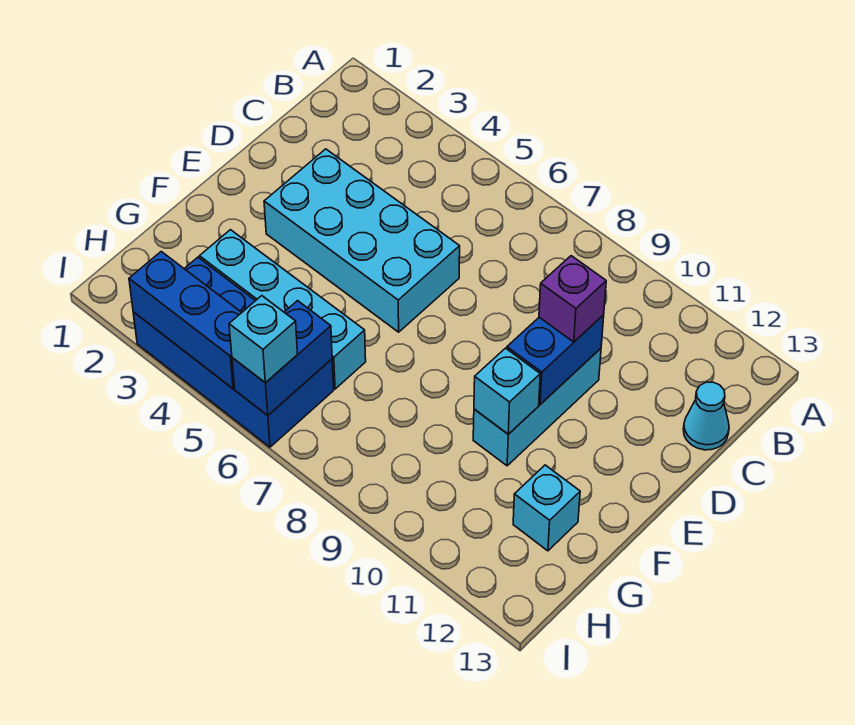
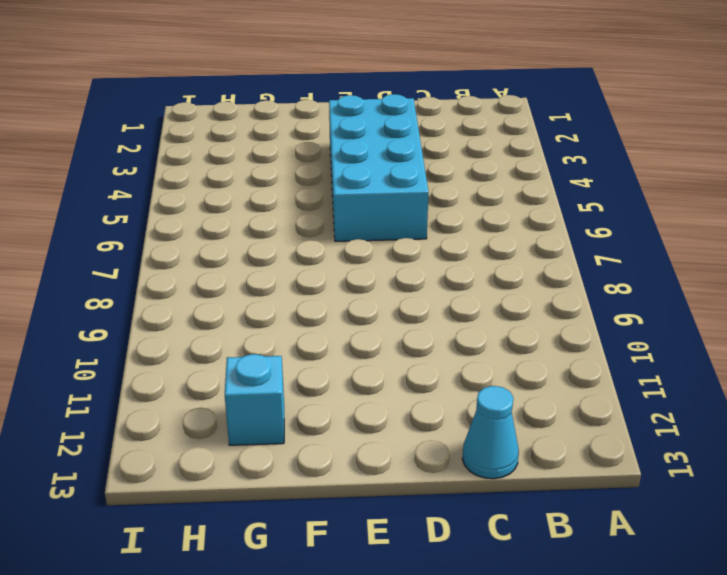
none -> cyan 1x3 brick [473,348,601,466]
none -> cyan 1x4 brick [200,230,366,389]
none -> blue 2x4 brick [133,257,334,447]

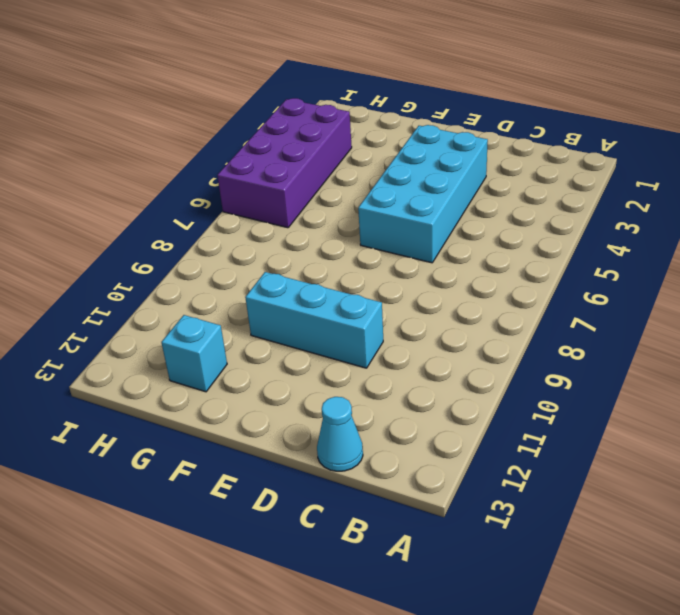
purple 2x4 brick [217,98,352,228] -> blue 2x4 brick [133,257,334,447]
none -> cyan 1x4 brick [200,230,366,389]
none -> blue 1x2 brick [507,315,604,404]
none -> cyan 1x1 brick [474,348,540,434]

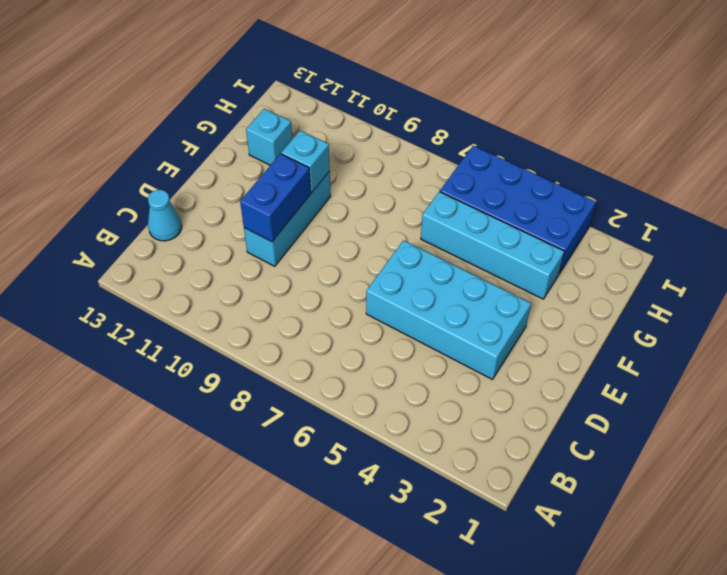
none -> blue 1x2 brick [232,301,332,415]
none -> blue 1x3 brick [129,252,242,389]
none -> purple 1x1 brick [539,256,606,342]

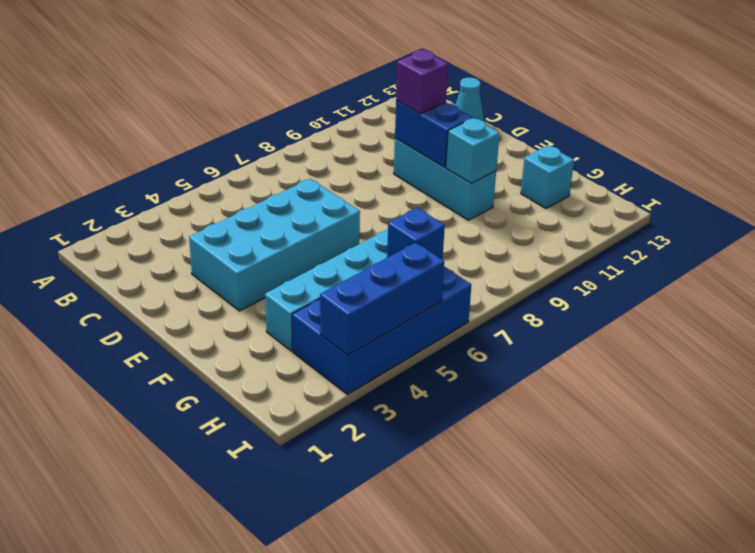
blue 1x1 brick [387,208,445,260] -> blue 1x2 brick [232,301,332,415]
none -> cyan 1x1 brick [229,296,298,383]

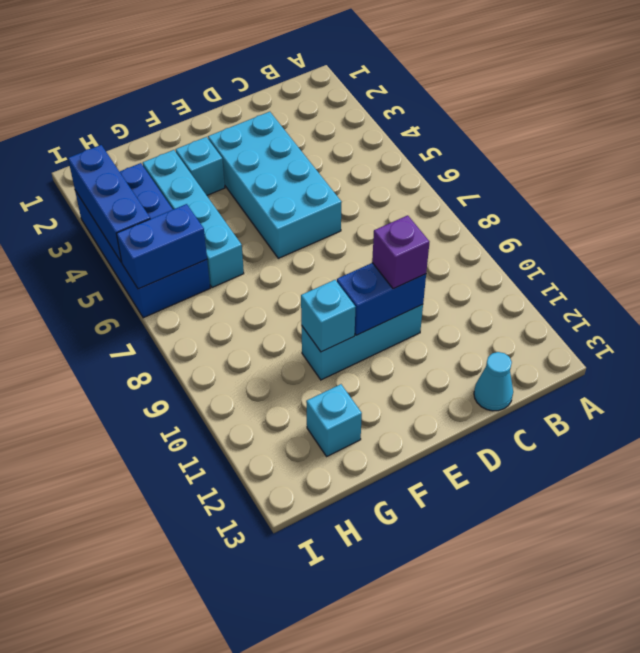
cyan 1x1 brick [176,137,225,195] -> cyan 1x1 brick moved to [229,296,298,383]

